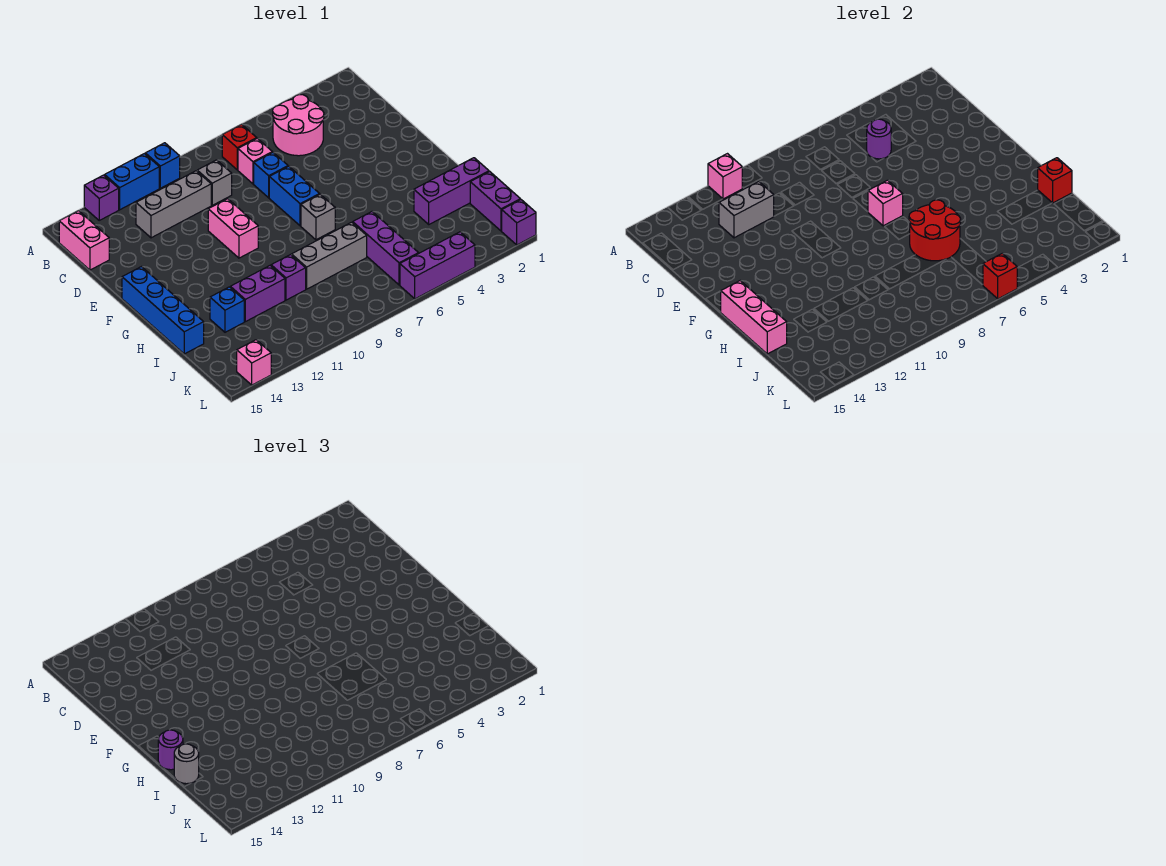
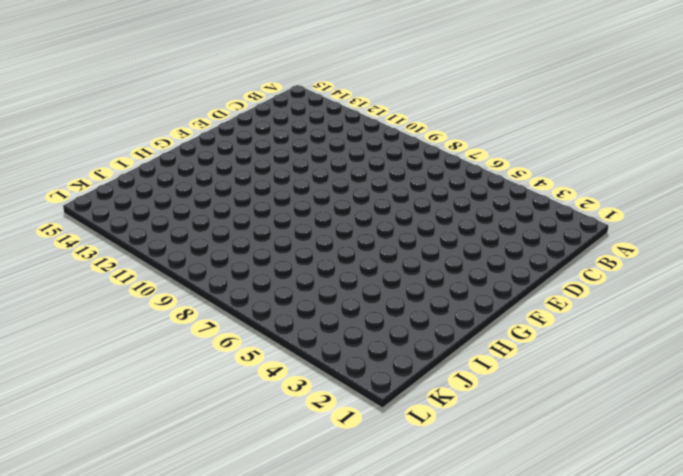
none -> blue 1x1 brick [145,143,180,188]
none -> blue 1x2 brick [105,154,159,210]
none -> purple 1x1 brick [84,175,119,220]
none -> pink 2x2 round brick [273,95,324,156]

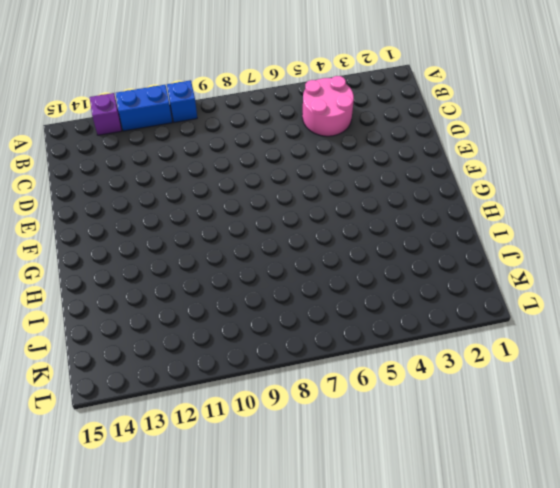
none -> red 1x1 brick [222,124,257,170]
none -> pink 1x2 brick [59,211,109,270]
none -> pink 1x1 brick [238,138,272,184]
none -> grey 1x1 brick [197,160,232,205]

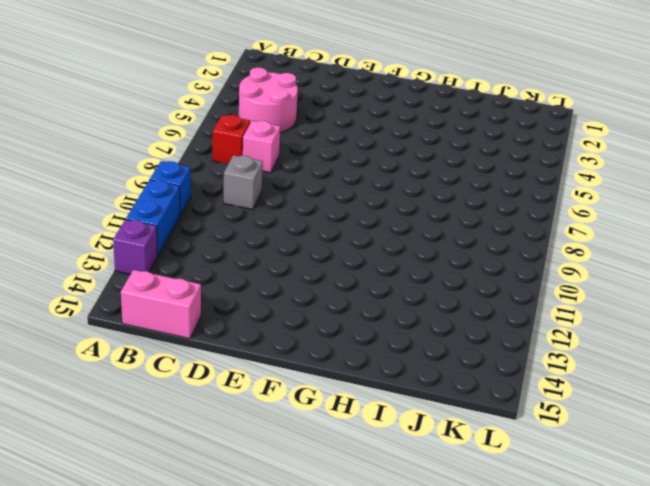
none -> grey 1x3 brick [136,171,211,238]
none -> blue 1x1 brick [254,152,288,198]
none -> blue 1x2 brick [269,166,320,226]
none -> pink 1x2 brick [208,199,258,258]

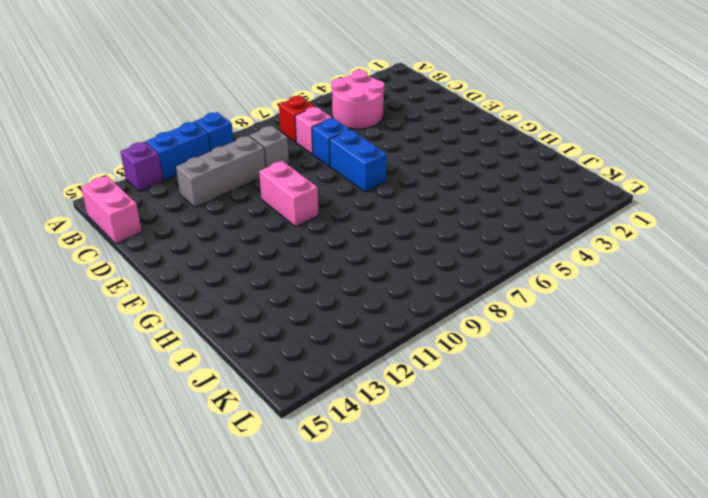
none -> blue 1x4 brick [122,267,204,354]
none -> grey 1x1 brick [301,194,335,240]
none -> purple 1x3 brick [414,158,489,224]
none -> purple 1x3 brick [353,212,419,285]

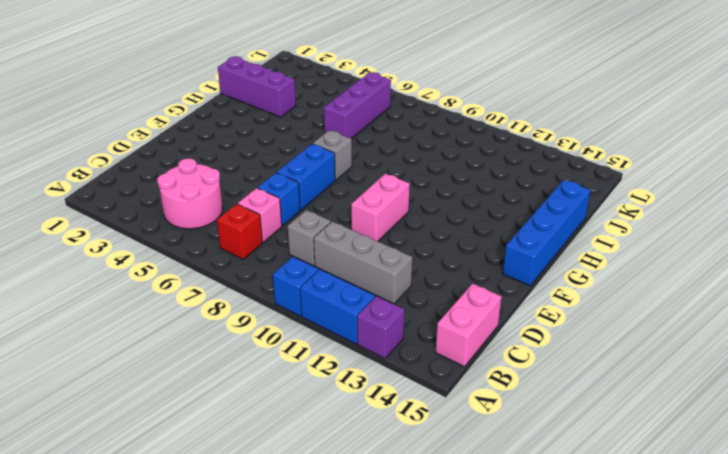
none -> grey 1x3 brick [292,222,367,289]
none -> purple 1x1 brick [271,255,306,300]
none -> purple 1x2 brick [230,266,285,322]
none -> blue 1x1 brick [210,287,244,332]

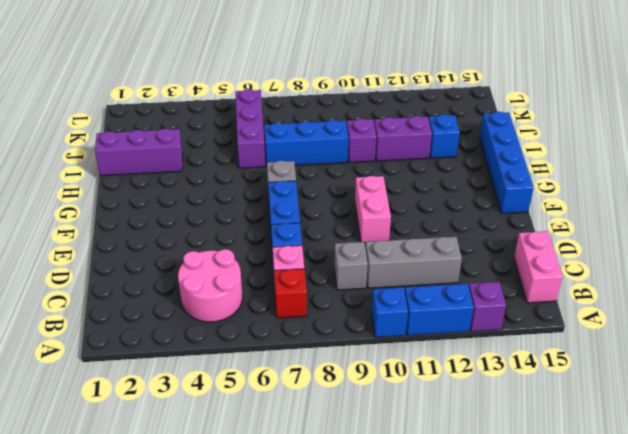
blue 1x3 brick [264,120,348,165] -> grey 1x3 brick [292,222,367,289]
none -> purple 1x2 brick [470,172,520,231]
none -> purple 1x1 brick [502,200,536,245]
none -> purple 1x3 brick [400,232,475,299]
none -> pink 1x1 brick [237,340,271,385]

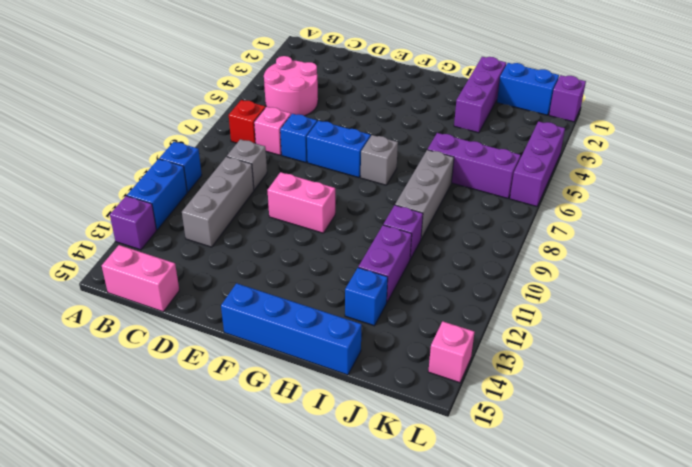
blue 1x2 brick [497,63,559,115] -> purple 1x2 brick [470,172,520,231]
none -> pink 1x1 brick [708,154,742,199]
none -> purple 1x1 round brick [867,119,891,159]
none -> grey 1x2 brick [719,182,774,238]
none -> pink 1x1 brick [868,180,903,226]

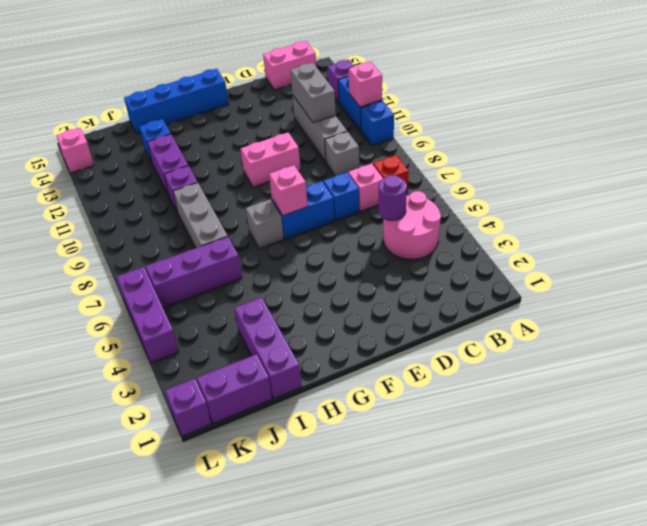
none -> pink 1x3 brick [721,281,787,354]
none -> red 2x2 round brick [909,200,961,261]
none -> red 1x1 brick [1038,158,1072,203]
none -> red 1x1 brick [983,253,1017,299]

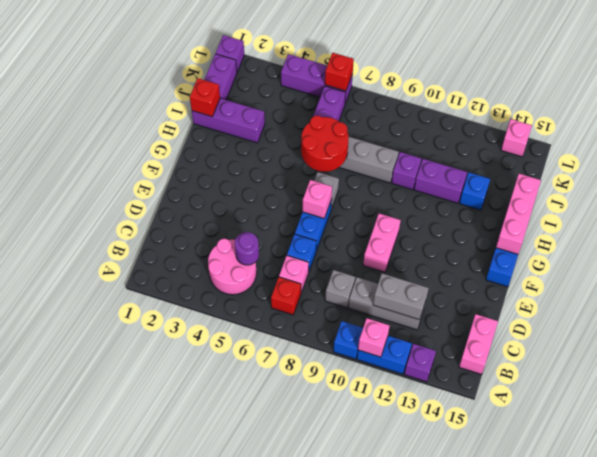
none -> purple 1x1 round brick [158,730,183,770]
none -> grey 1x1 round brick [174,744,199,784]

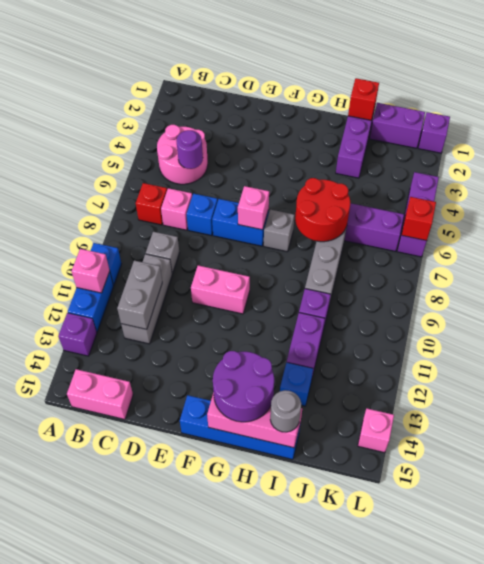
purple 2x2 round brick [213,351,274,422] -> purple 1x1 round brick [158,730,183,770]

